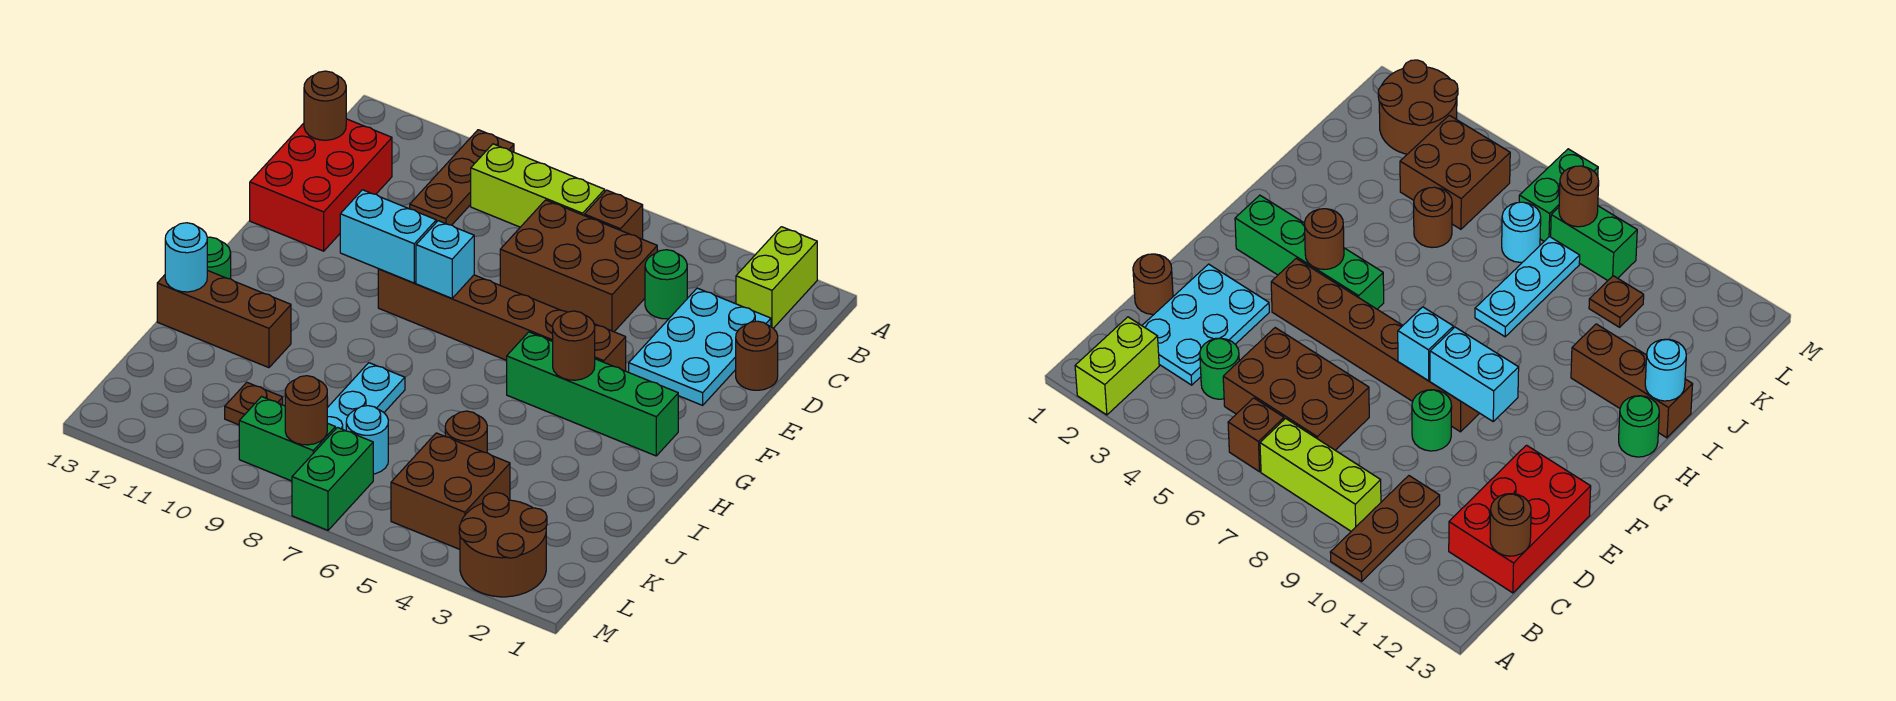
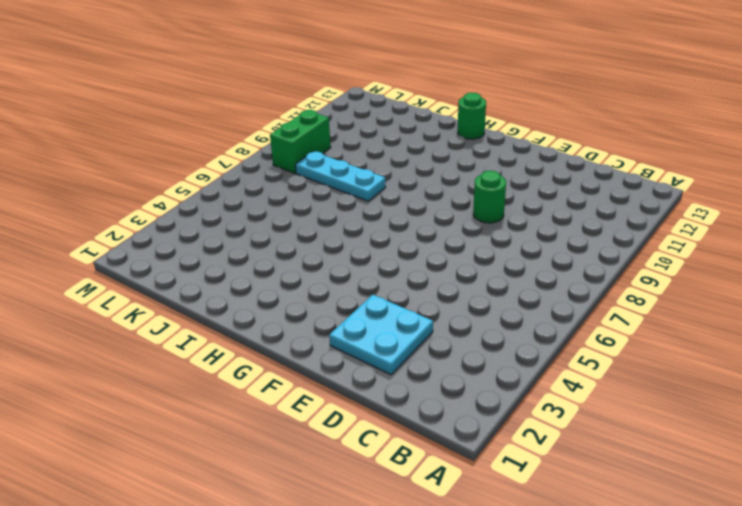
cyan 2x2 plate [329,295,433,375] -> cyan 2x3 plate [629,288,771,405]
none -> lime 1x2 brick [736,227,817,328]
none -> brown 1x3 plate [410,130,514,225]
none -> brown 1x1 brick [584,190,643,239]

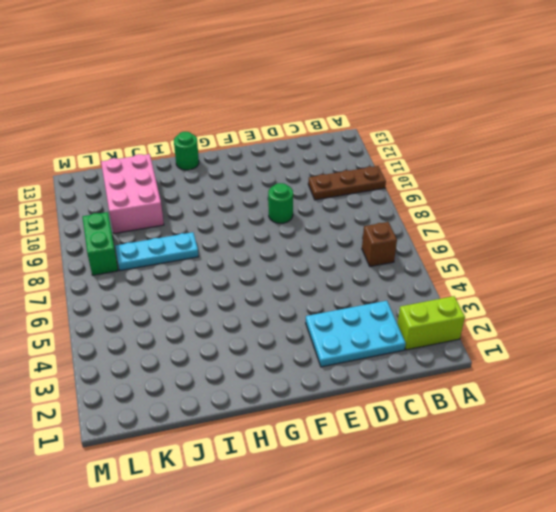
pink 2x3 brick [101,154,164,233] -> brown 1x1 plate [225,382,283,425]
none -> lime 1x3 brick [471,144,605,227]
none -> green 1x1 round brick [645,250,687,319]
none -> brown 2x3 brick [500,200,657,332]

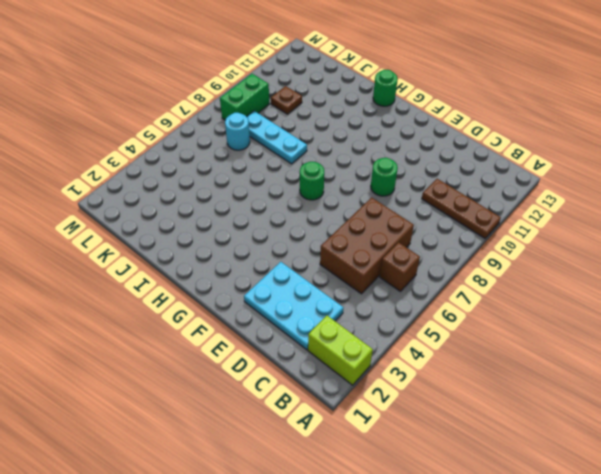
green 1x1 round brick [300,162,324,200] -> green 1x1 round brick moved to [645,250,687,319]
none -> lime 1x3 brick [471,144,605,227]
none -> red 2x3 brick [250,119,392,251]
none -> brown 1x1 round brick [736,321,778,390]

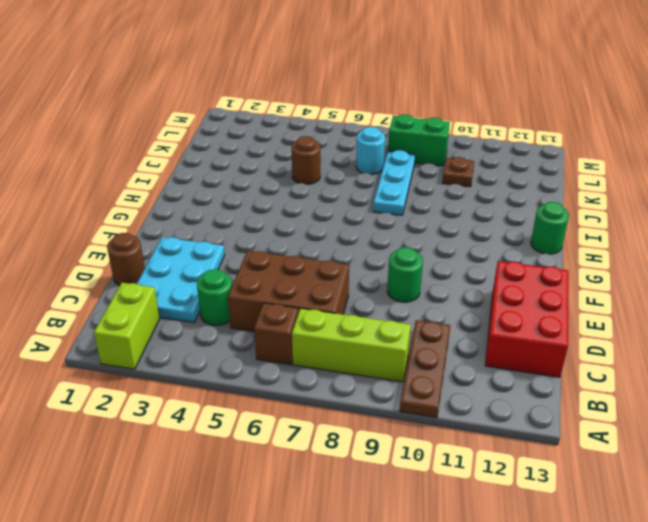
none -> brown 1x6 brick [378,269,626,371]
none -> green 1x4 brick [507,332,678,456]
none -> brown 1x3 brick [157,270,291,368]

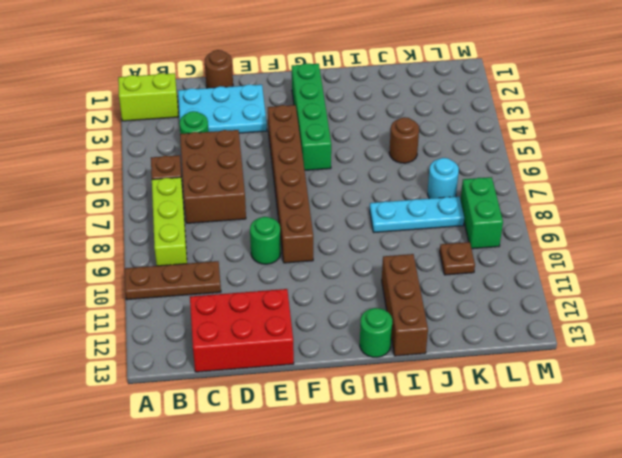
none -> brown 2x2 brick [391,433,510,549]
none -> brown 2x2 round brick [459,493,547,597]
none -> green 1x2 brick [292,427,373,530]

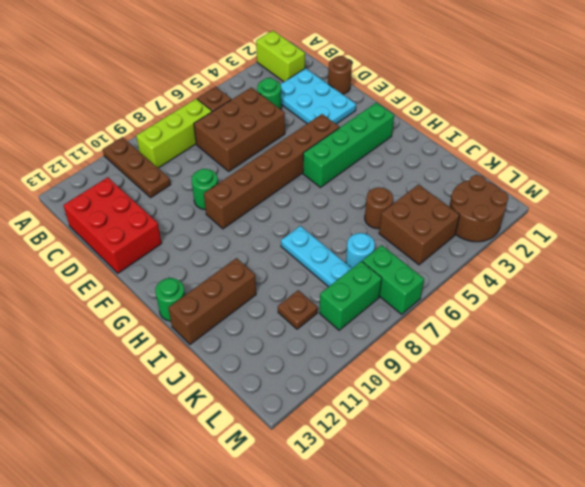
none -> brown 1x1 round brick [304,71,346,140]
none -> cyan 1x1 brick [416,221,474,298]
none -> cyan 1x2 brick [340,190,436,283]

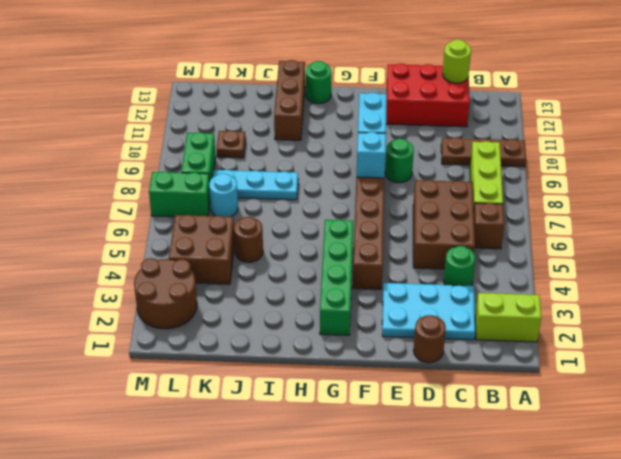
lime 1x1 round brick [443,40,471,83] -> brown 1x1 round brick [304,71,346,140]
none -> brown 1x1 round brick [553,311,595,380]
none -> cyan 1x1 round brick [165,223,207,292]
none -> brown 1x1 round brick [285,376,327,445]

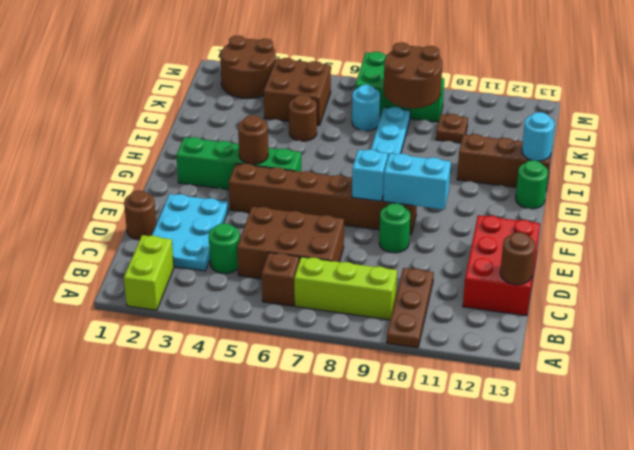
brown 2x2 round brick [384,42,442,108] -> brown 1x1 round brick [285,376,327,445]

